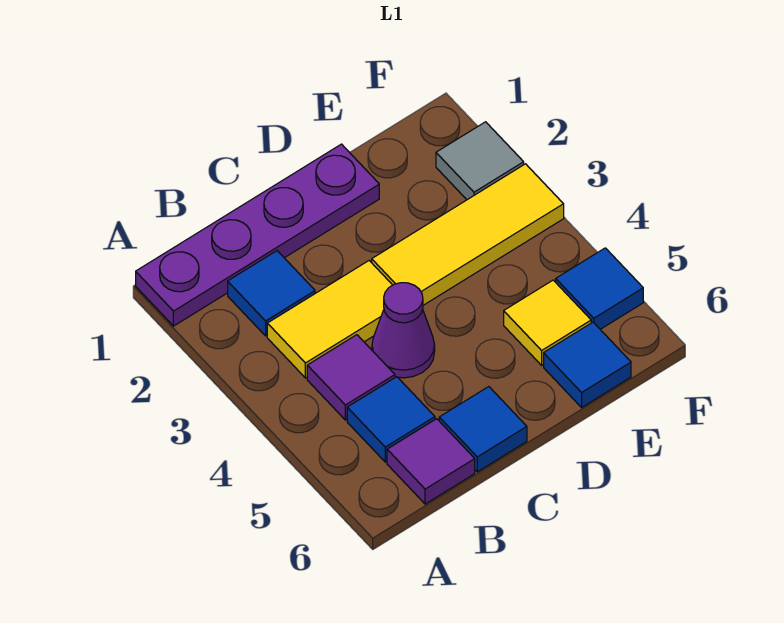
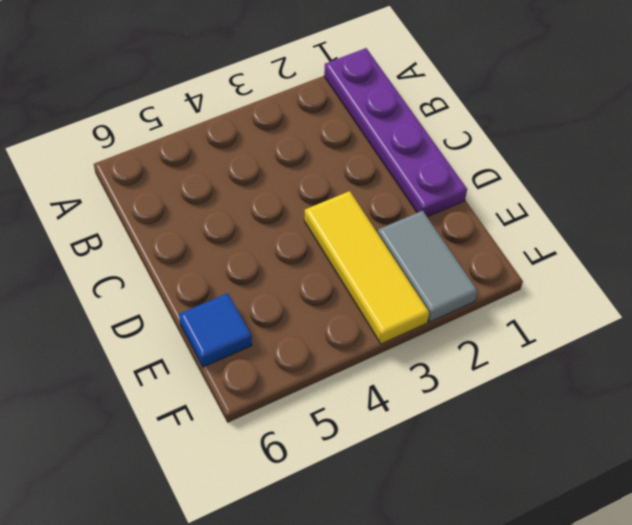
grey 1x2 tile [378,211,477,322] -> grey 1x1 tile [436,122,524,200]
none -> blue 1x1 tile [228,251,315,336]
none -> yellow 1x2 tile [267,261,392,378]
none -> purple 1x1 tile [307,335,395,420]

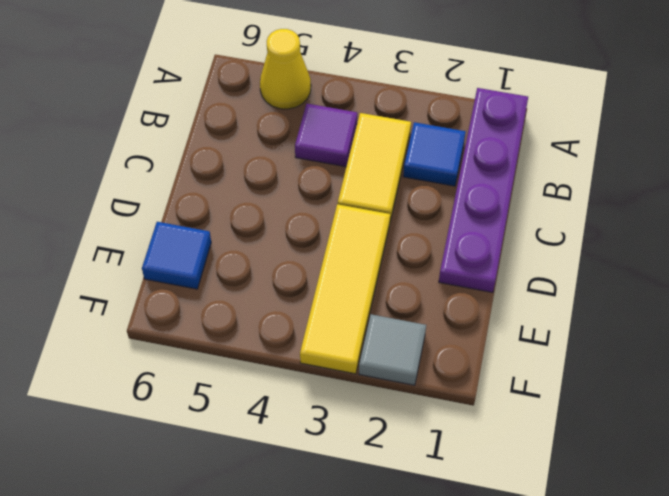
yellow 1x1 cone [260,29,311,109] -> none
none -> blue 1x1 tile [347,377,435,462]
none -> purple 1x1 tile [387,419,475,504]
none -> purple 1x1 cone [372,283,435,378]

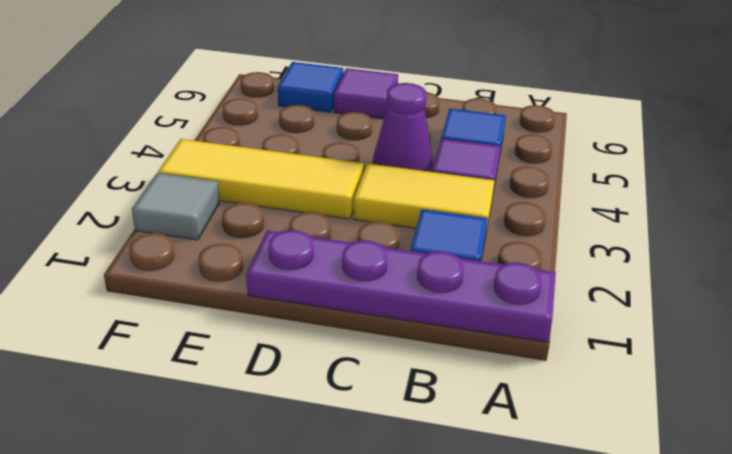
purple 1x1 tile [334,68,398,119] -> purple 1x1 tile moved to [387,419,475,504]
none -> blue 1x1 tile [439,387,527,472]
none -> yellow 1x1 tile [504,280,591,365]
none -> blue 1x1 tile [556,248,643,329]

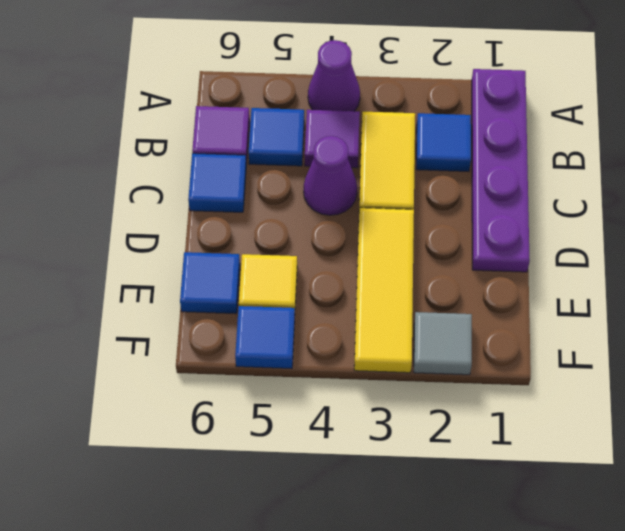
purple 1x1 cone [308,40,360,111] -> none

